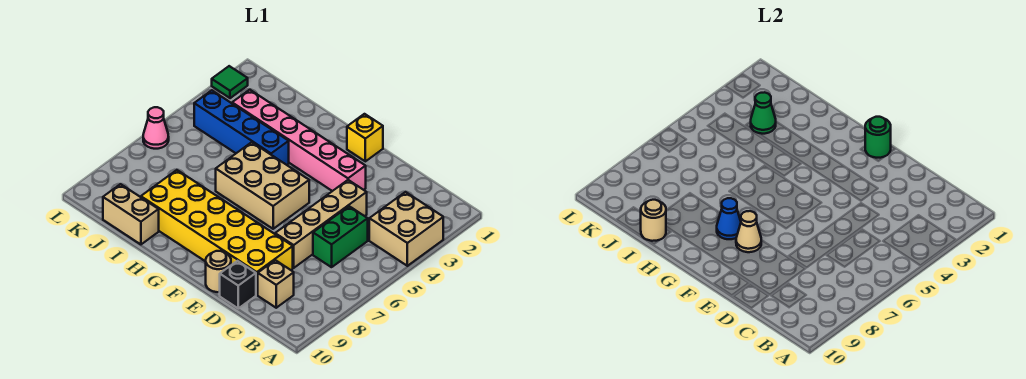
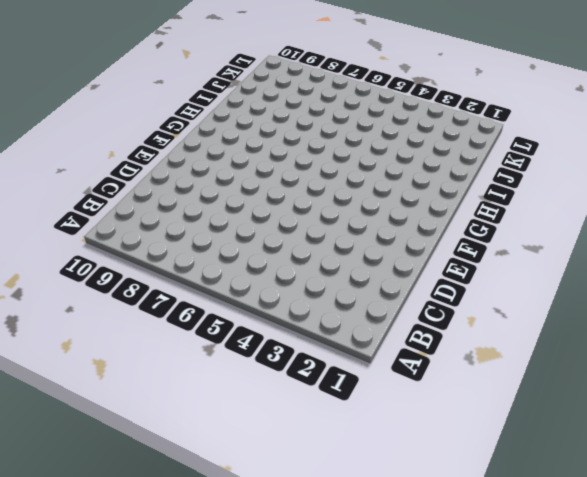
none -> tan 2x2 brick [369,192,443,266]
none -> green 1x2 brick [313,206,368,267]
none -> tan 1x1 brick [258,260,294,308]

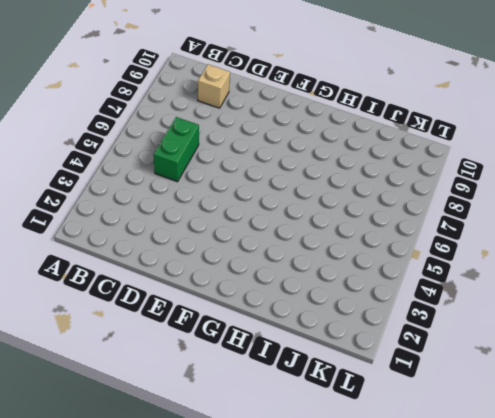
none -> tan 2x2 brick [369,192,443,266]
none -> tan 1x4 brick [275,180,367,268]
none -> yellow 2x6 brick [141,170,293,295]

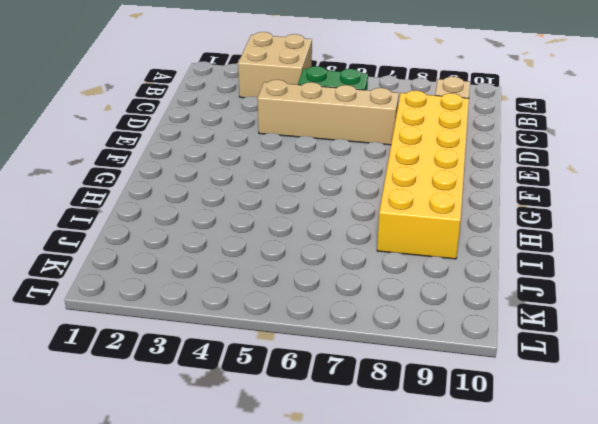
none -> black 1x1 brick [220,261,256,308]
none -> pink 1x6 brick [232,90,366,191]
none -> tan 1x1 round brick [206,251,231,292]

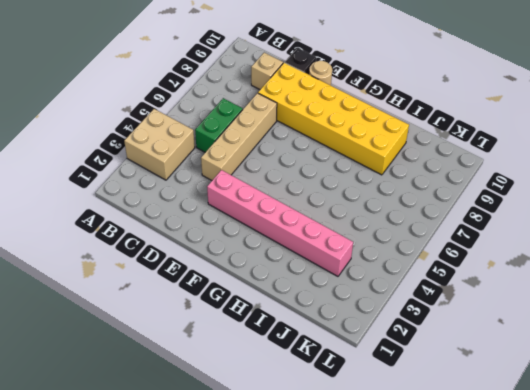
none -> yellow 1x1 brick [347,114,383,161]
none -> tan 2x3 brick [216,142,309,229]
none -> blue 1x4 brick [194,90,289,165]

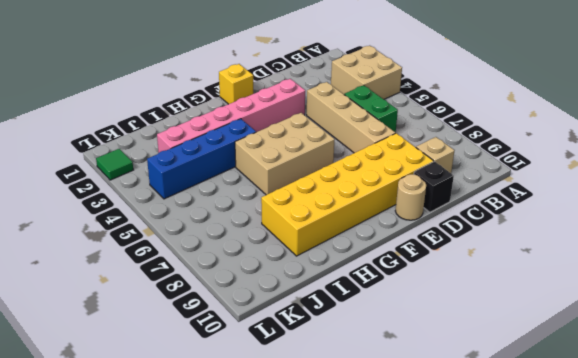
none -> tan 1x2 brick [103,184,159,244]
none -> pink 1x1 cone [143,107,169,149]
none -> green 1x1 round brick [865,117,891,158]

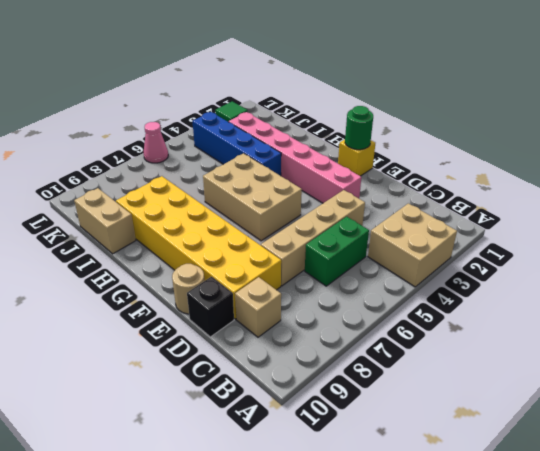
none -> tan 1x1 cone [736,211,761,252]
none -> blue 1x1 cone [717,198,741,239]
none -> tan 1x1 round brick [641,200,666,241]

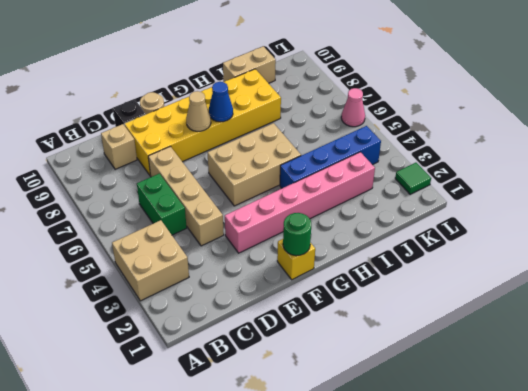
none -> tan 1x1 round brick [641,200,666,241]
none -> green 1x1 cone [751,92,776,134]

